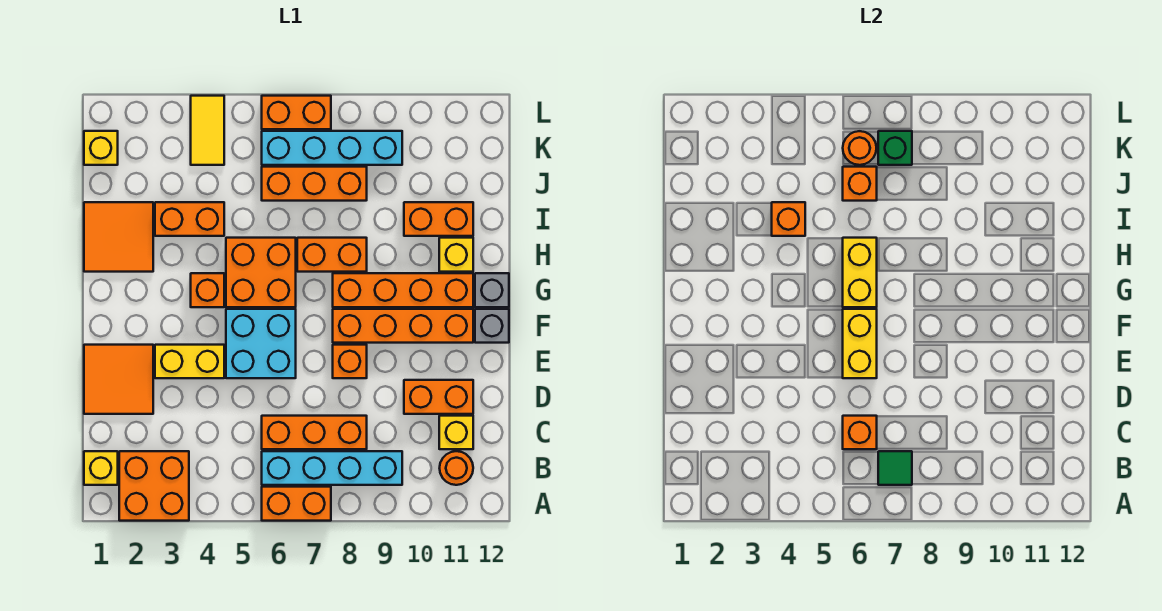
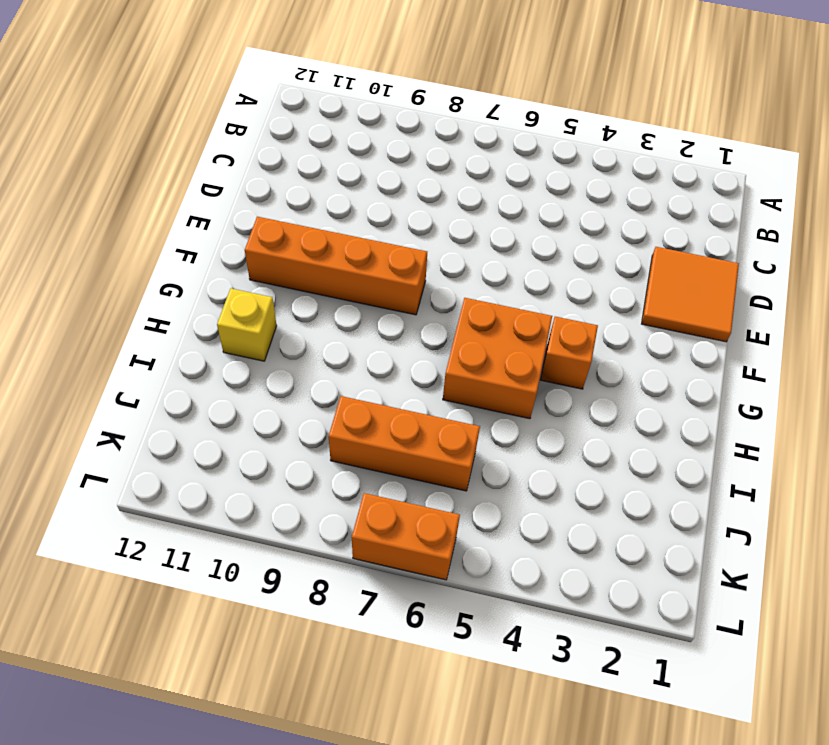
none -> orange 2x2 brick [119,451,189,521]
none -> orange 1x2 brick [262,487,331,521]
none -> yellow 1x1 brick [84,451,118,485]
none -> cyan 1x4 brick [262,451,402,485]

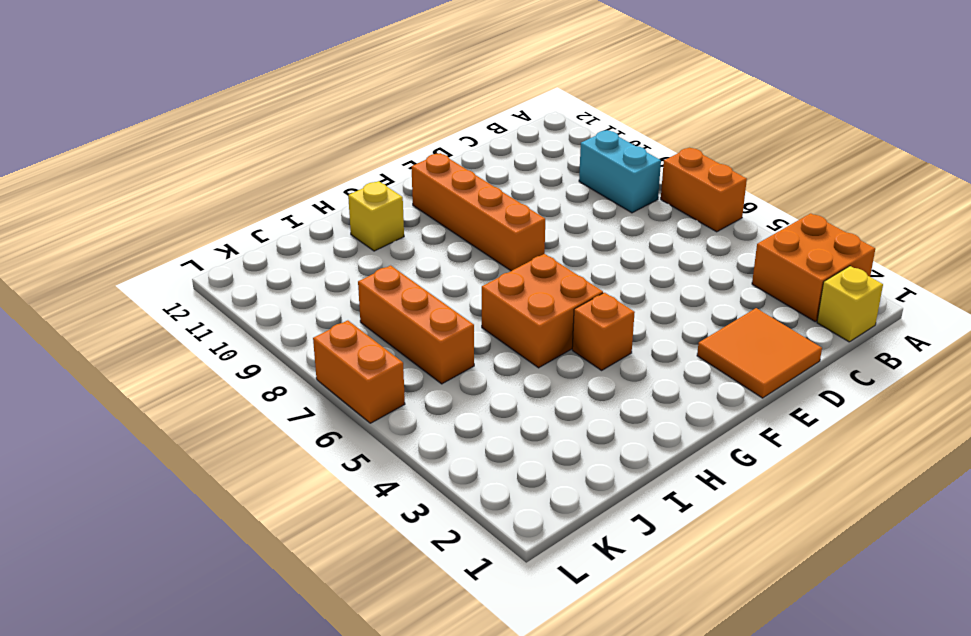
cyan 1x2 brick [579,131,661,213] -> cyan 1x4 brick [262,451,402,485]
none -> orange 1x1 round brick [440,451,473,485]
none -> orange 1x3 brick [262,416,367,449]
none -> yellow 1x1 brick [439,416,473,449]
none -> orange 1x2 brick [404,380,473,414]

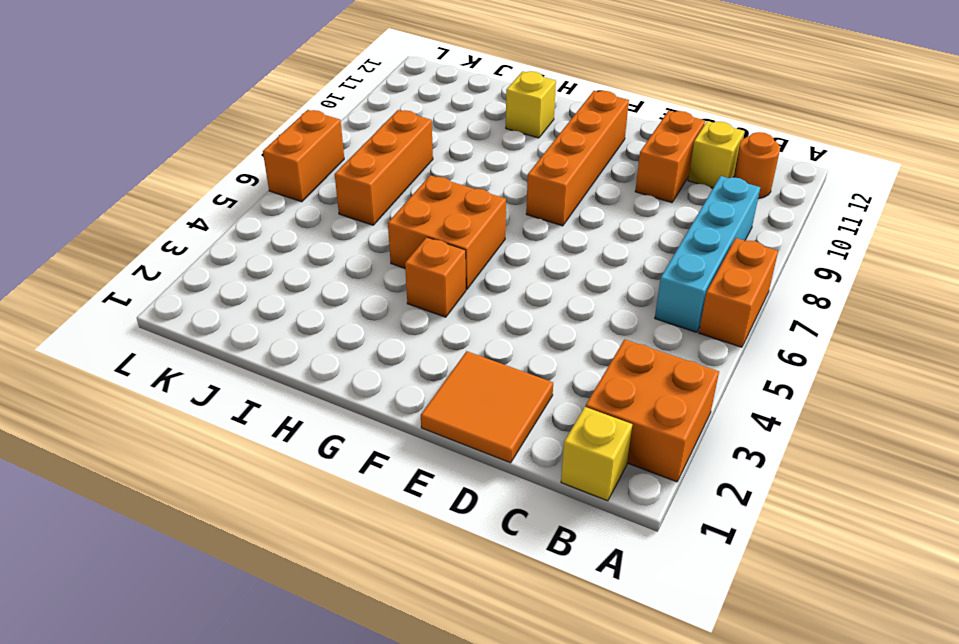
none -> orange 1x3 brick [262,416,367,449]
none -> yellow 1x2 brick [155,345,224,378]
none -> cyan 2x2 brick [226,309,296,378]
none -> orange 1x1 brick [333,345,367,378]

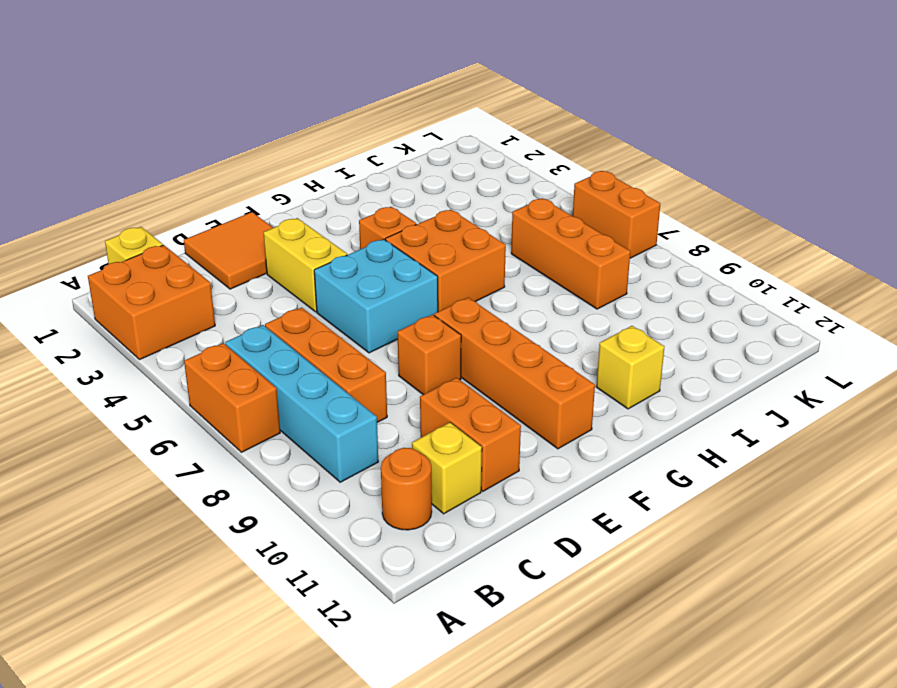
none -> grey 1x1 brick [475,309,509,343]
none -> orange 1x4 brick [333,273,473,307]
none -> grey 1x1 brick [475,273,509,307]
none -> orange 2x2 tile [84,202,153,272]

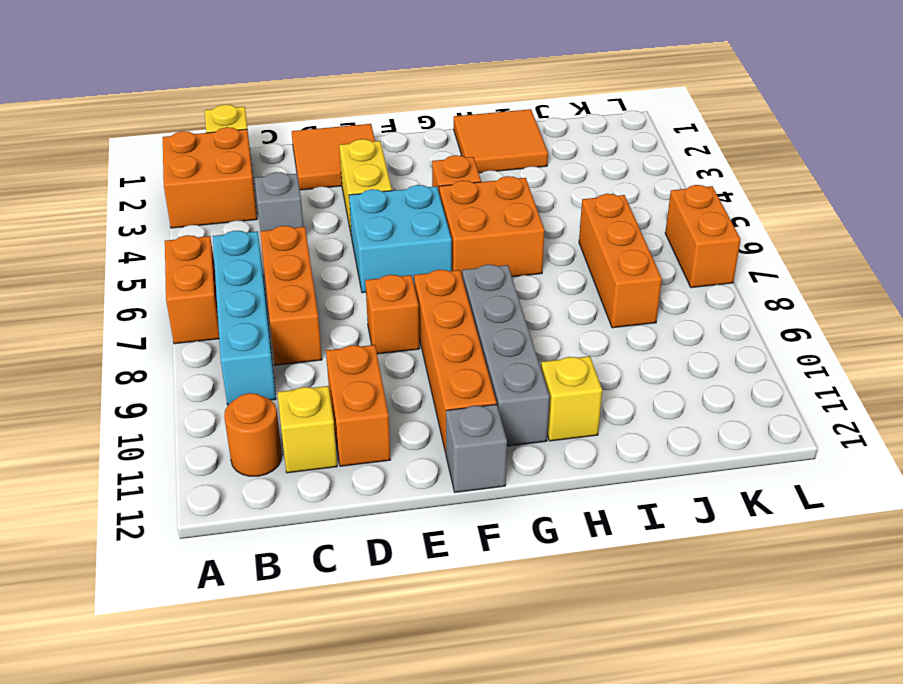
grey 1x1 brick [255,172,303,231] -> grey 1x1 brick moved to [475,273,509,307]
grey 1x4 brick [462,265,550,446] -> orange 1x4 brick [333,273,473,307]
none -> orange 1x2 brick [297,238,367,272]
none -> orange 1x2 brick [155,202,224,236]
none -> orange 1x2 brick [404,202,473,236]
none -> yellow 1x1 brick [84,131,118,165]

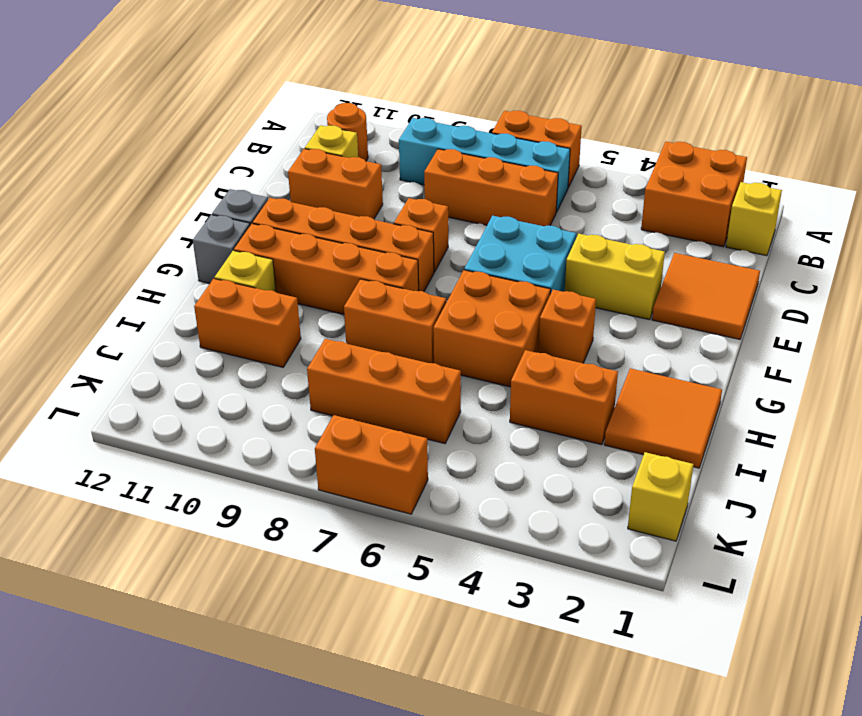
none -> yellow 1x2 tile [191,96,224,165]
none -> cyan 1x4 brick [262,131,402,165]
none -> green 1x1 tile [878,451,912,485]
none -> orange 1x1 brick [843,416,877,449]

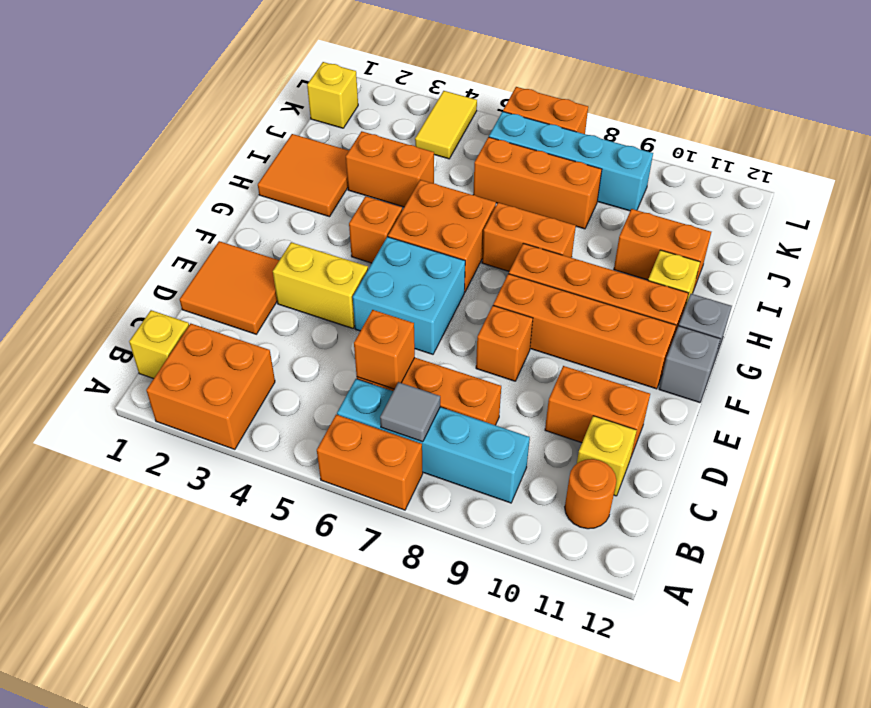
grey 1x1 tile [380,382,440,442] -> green 1x1 tile [878,451,912,485]
none -> yellow 1x2 brick [843,309,877,378]
none -> yellow 1x2 brick [843,238,877,307]
none -> orange 1x1 brick [772,202,805,236]
none -> orange 1x1 brick [843,167,877,201]

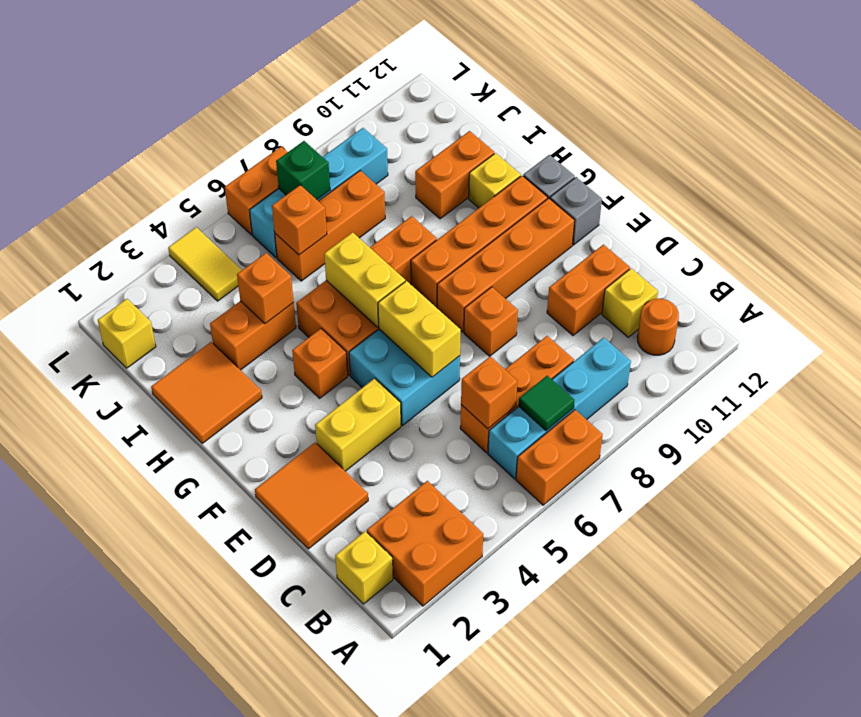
none -> orange 1x1 round brick [843,131,876,165]

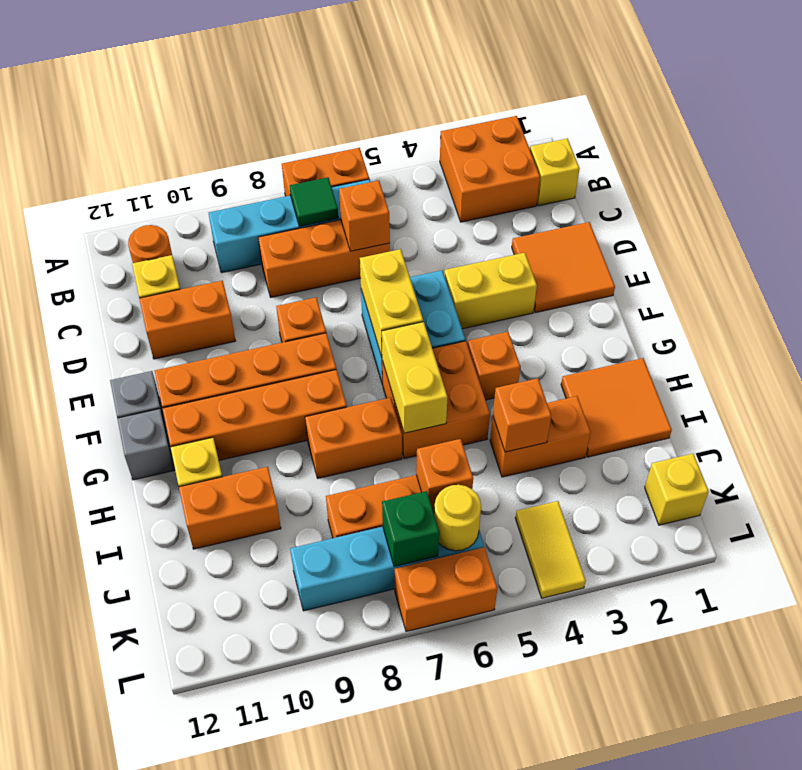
yellow 1x1 round brick [434,485,481,551] -> orange 1x1 round brick [843,131,876,165]

